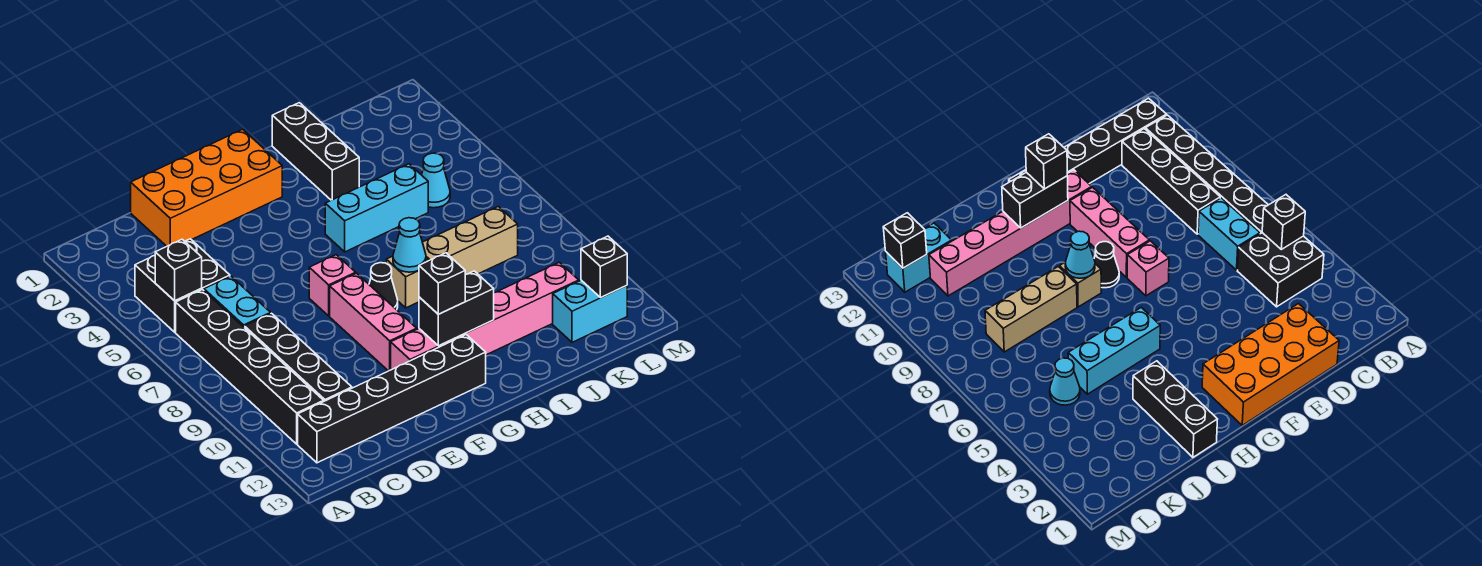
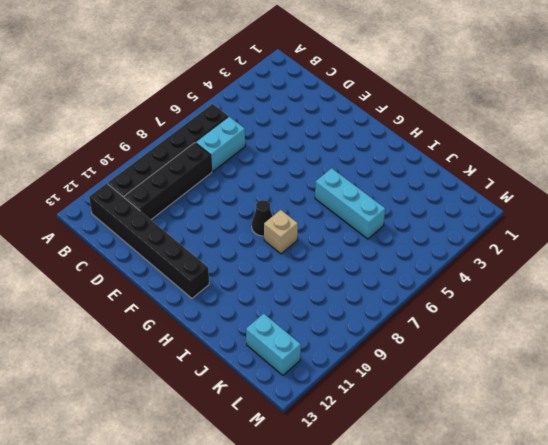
none -> black 2x2 brick [135,239,230,332]
none -> orange 2x4 brick [131,129,282,246]
none -> pink 1x1 brick [309,255,356,316]

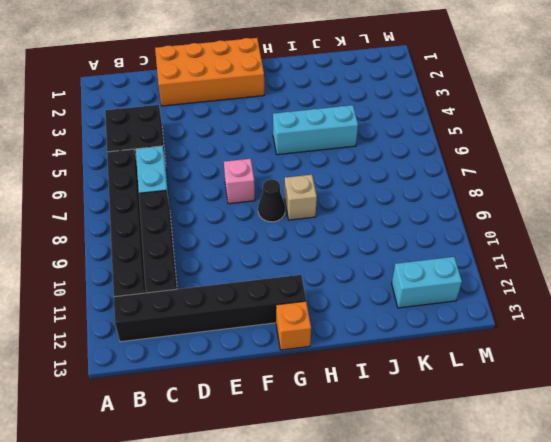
orange 1x1 brick [276,301,311,350] -> none
none -> pink 1x3 brick [330,273,417,371]
none -> pink 1x6 brick [391,262,579,370]
none -> black 1x3 brick [272,103,359,200]

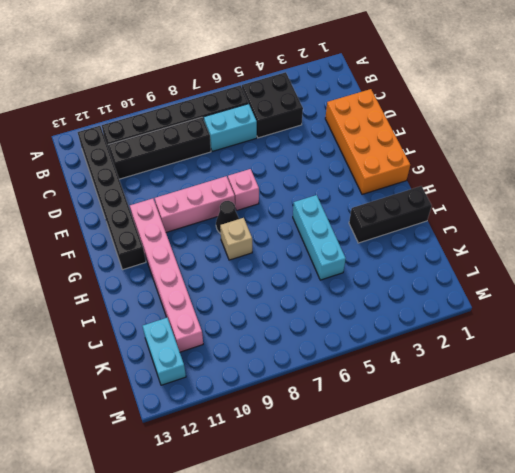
none -> tan 1x3 brick [422,206,518,275]
none -> cyan 1x1 cone [422,153,450,208]
none -> black 1x1 brick [155,239,202,301]

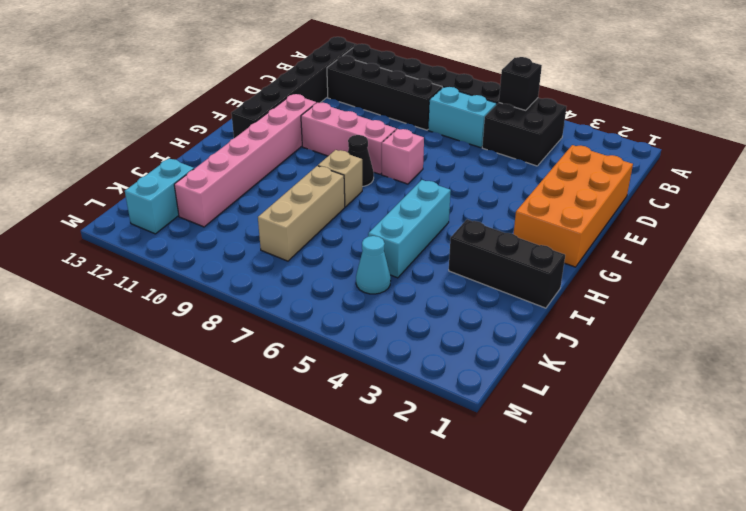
none -> black 1x2 brick [419,271,494,346]
none -> cyan 1x1 cone [393,218,426,272]
none -> black 1x1 brick [581,236,627,298]

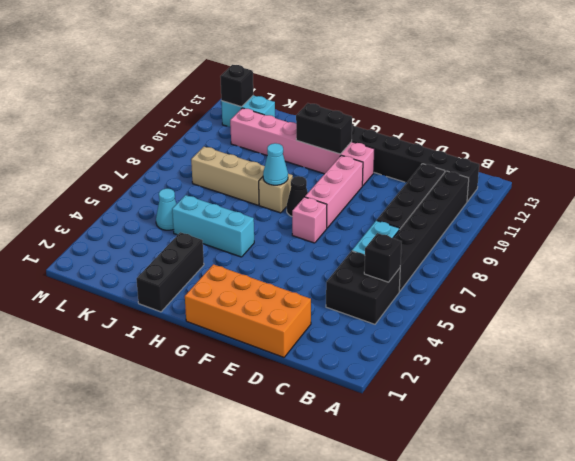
none -> black 1x1 brick [419,253,465,314]

